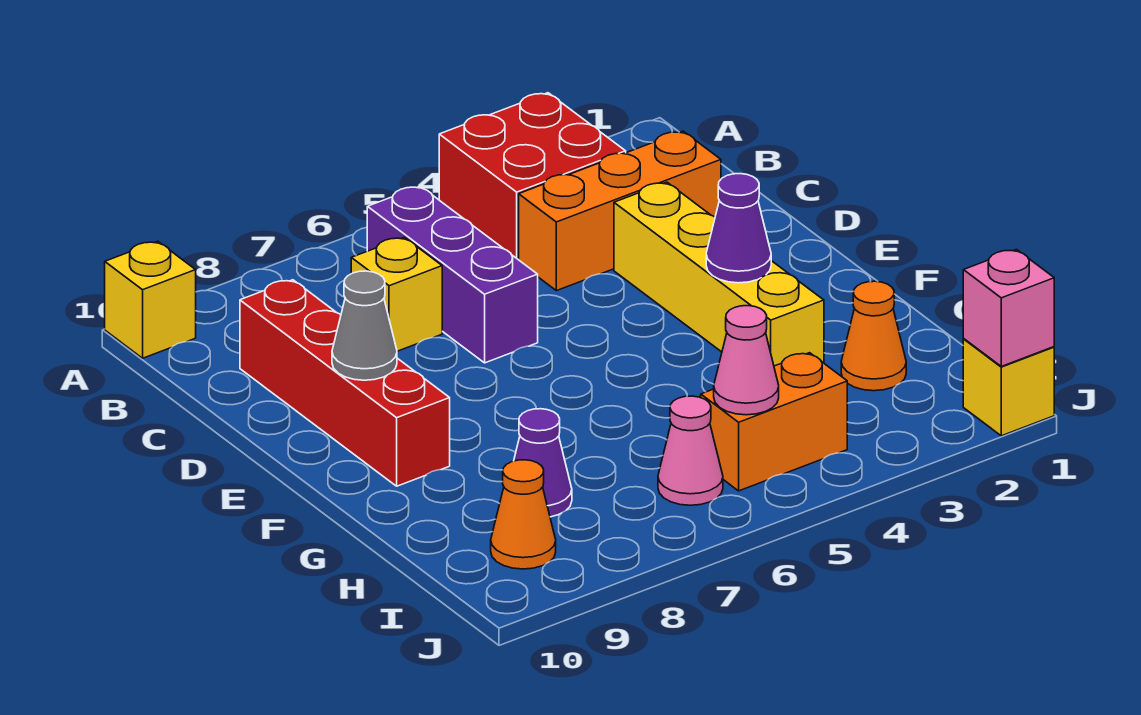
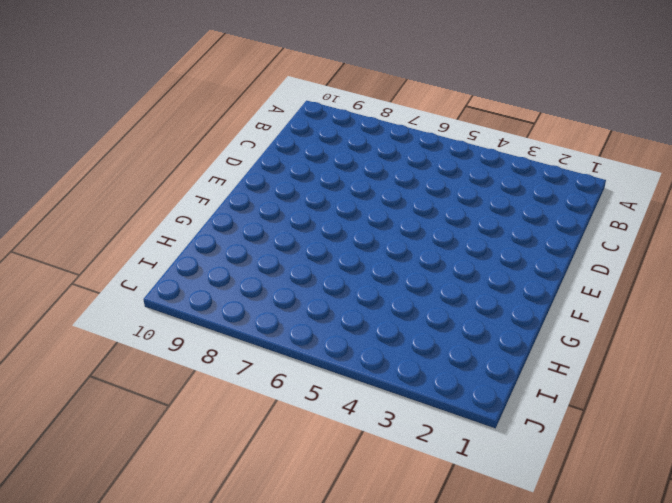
none -> red 2x2 brick [439,93,626,260]
none -> yellow 1x1 brick [105,241,196,358]
none -> purple 1x3 brick [367,186,538,363]

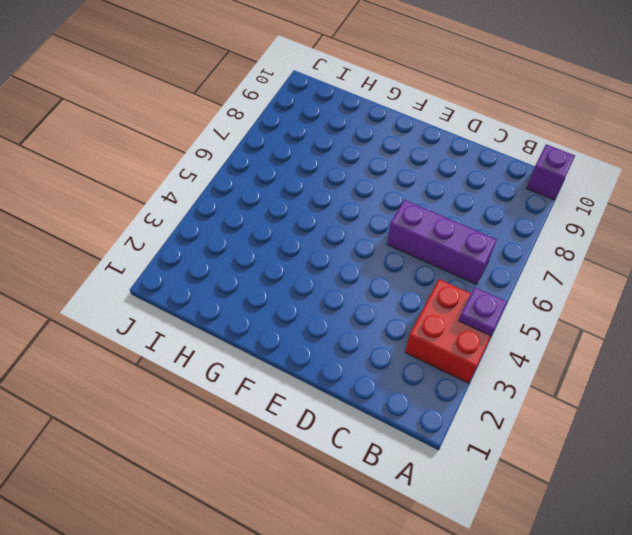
purple 1x1 plate [459,287,507,336] -> none
purple 1x1 brick [527,144,575,200] -> yellow 1x1 brick [105,241,196,358]
none -> orange 1x3 brick [519,131,721,291]
none -> yellow 1x1 brick [351,237,442,351]
none -> red 1x4 brick [240,280,450,486]

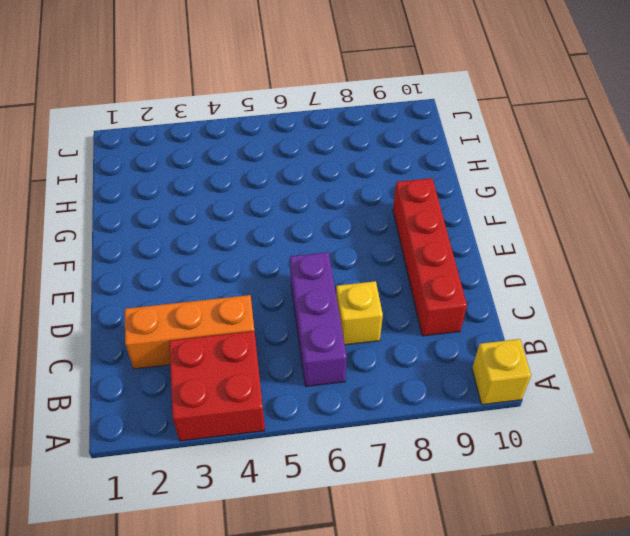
none -> yellow 1x4 brick [614,182,824,366]
none -> orange 1x1 cone [841,281,906,391]
none -> purple 1x1 cone [514,409,572,517]

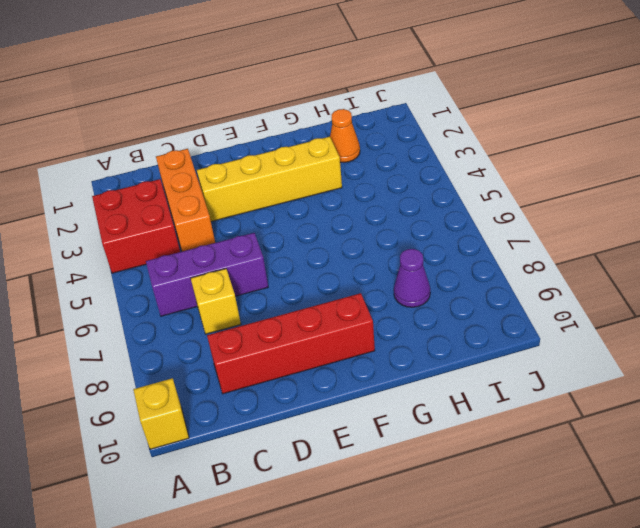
none -> orange 1x2 brick [701,353,847,491]
none -> pink 1x1 cone [658,396,723,505]
none -> orange 1x1 cone [491,460,556,569]

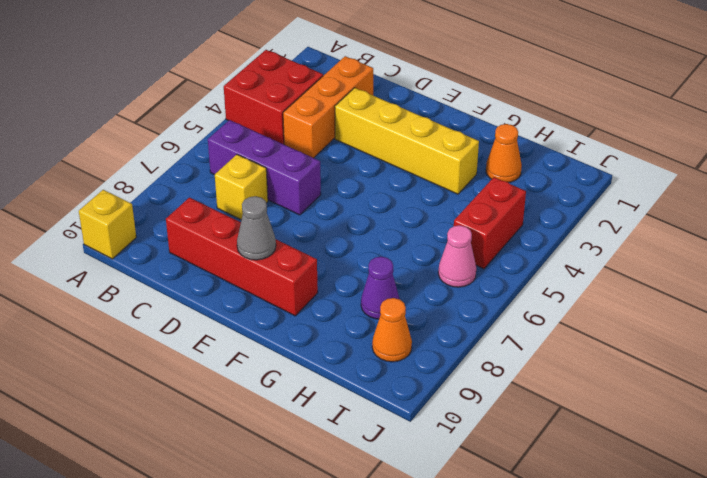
red 1x2 brick [454,177,526,269] -> orange 1x2 brick [701,353,847,491]
none -> yellow 1x1 brick [963,339,1054,436]
none -> purple 1x1 cone [706,174,771,283]
none -> pink 1x1 cone [714,306,779,415]

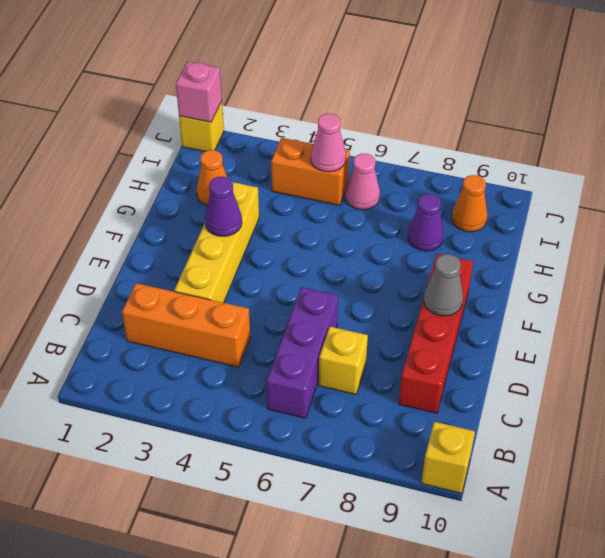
none -> red 2x2 brick [439,93,626,260]

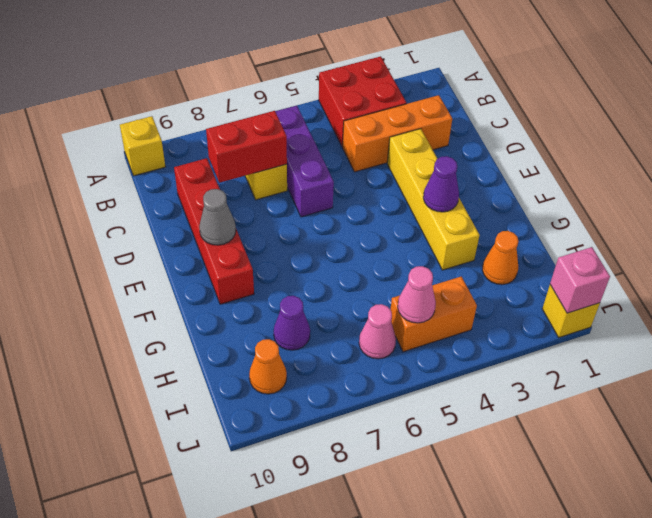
red 1x2 brick [206,111,287,183] -> none

